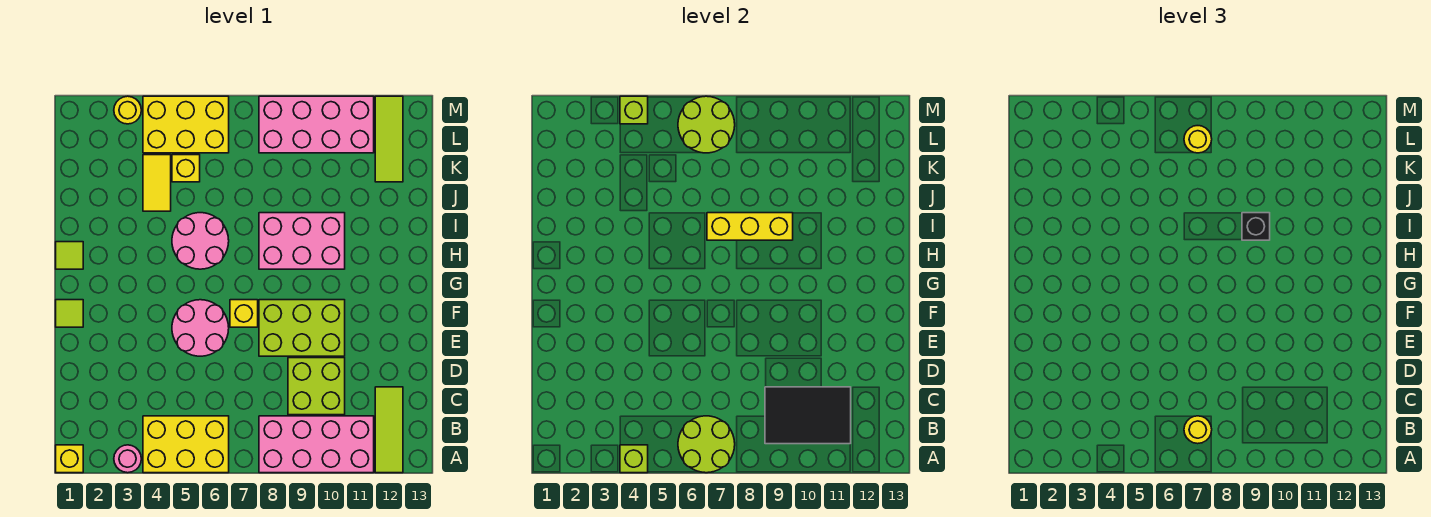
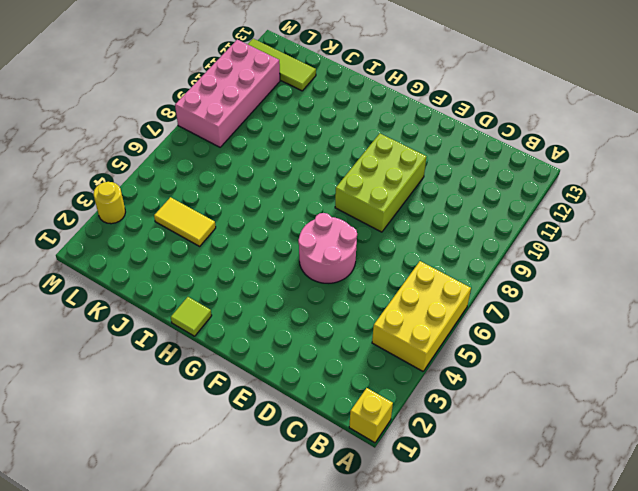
none -> pink 1x1 round brick [114,445,141,473]
none -> pink 2x4 brick [259,416,374,473]
none -> lime 1x3 tile [375,387,403,473]

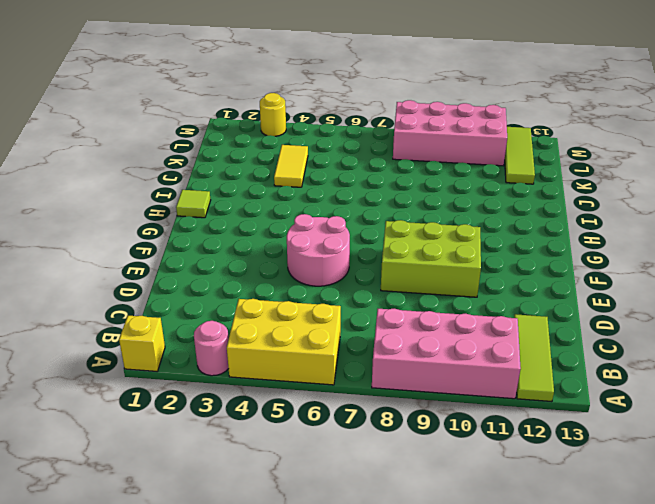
none -> lime 2x2 brick [288,358,345,415]
none -> lime 1x1 tile [56,300,83,327]
none -> yellow 1x1 brick [230,300,258,327]

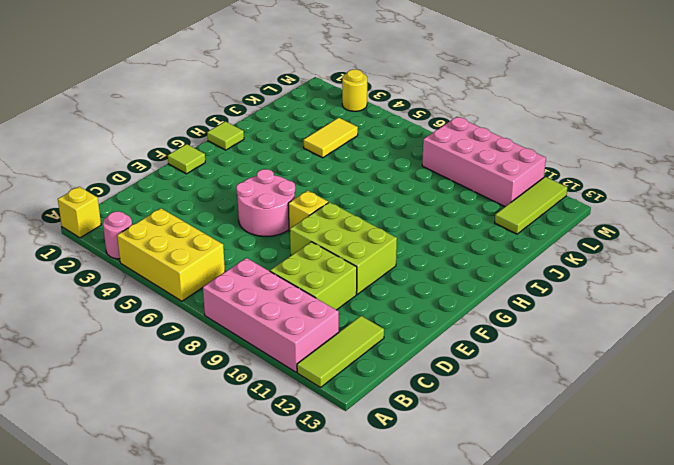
none -> pink 2x2 round brick [172,213,229,269]
none -> pink 2x3 brick [259,213,345,269]
none -> yellow 1x1 brick [172,155,200,182]

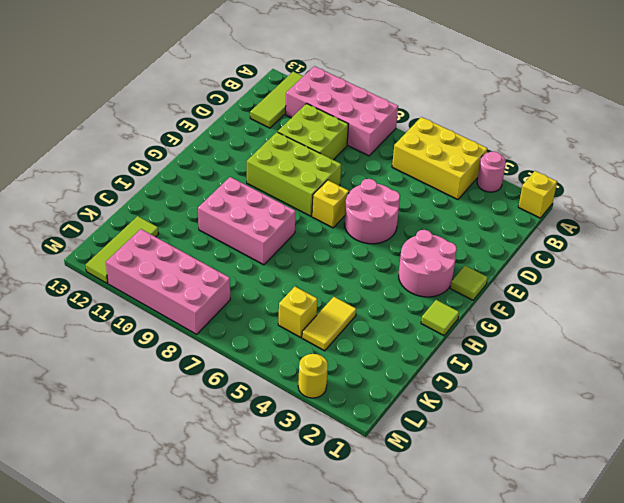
pink 2x2 round brick [399,230,457,297] -> pink 2x2 round brick moved to [172,213,229,269]
none -> yellow 2x3 brick [143,96,229,153]
none -> lime 1x1 brick [620,445,648,473]
none -> lime 2x2 round brick [678,416,735,473]

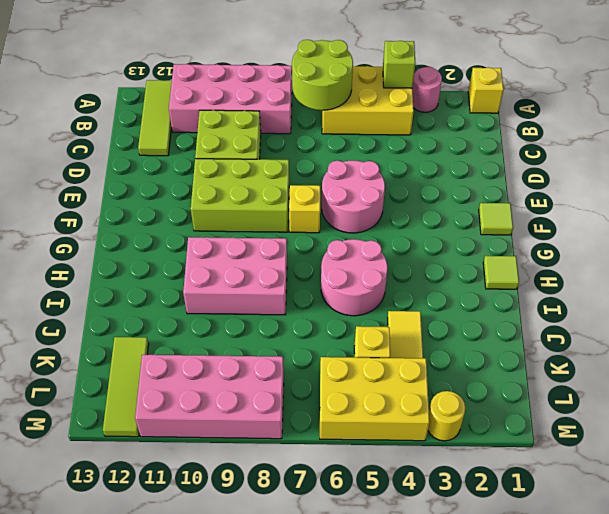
none -> black 2x3 tile [765,387,851,444]
none -> yellow 1x3 brick [707,213,793,240]
none -> lime 2x2 round brick [678,96,735,153]

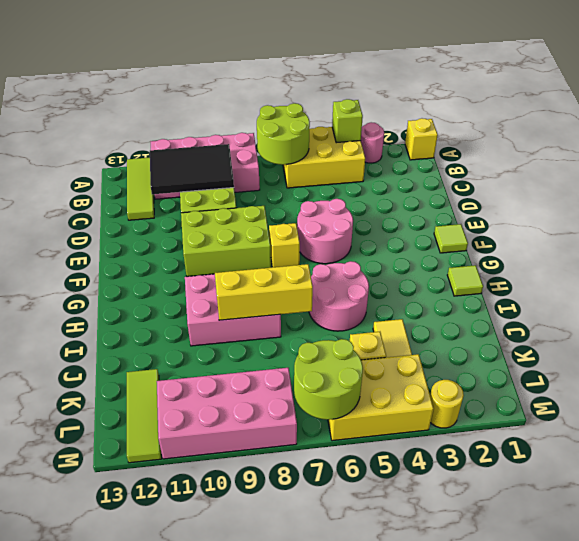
none -> lime 1x1 brick [620,96,648,124]
none -> yellow 1x1 round brick [1184,416,1212,444]
none -> black 1x1 brick [1242,213,1270,240]

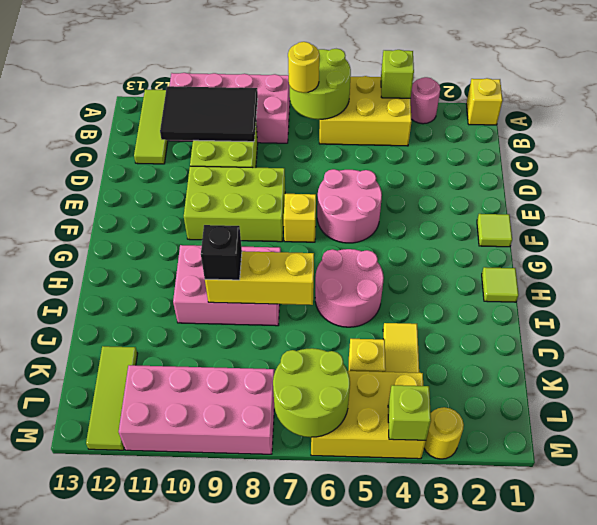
none -> yellow 1x1 round brick [1184,126,1212,153]

